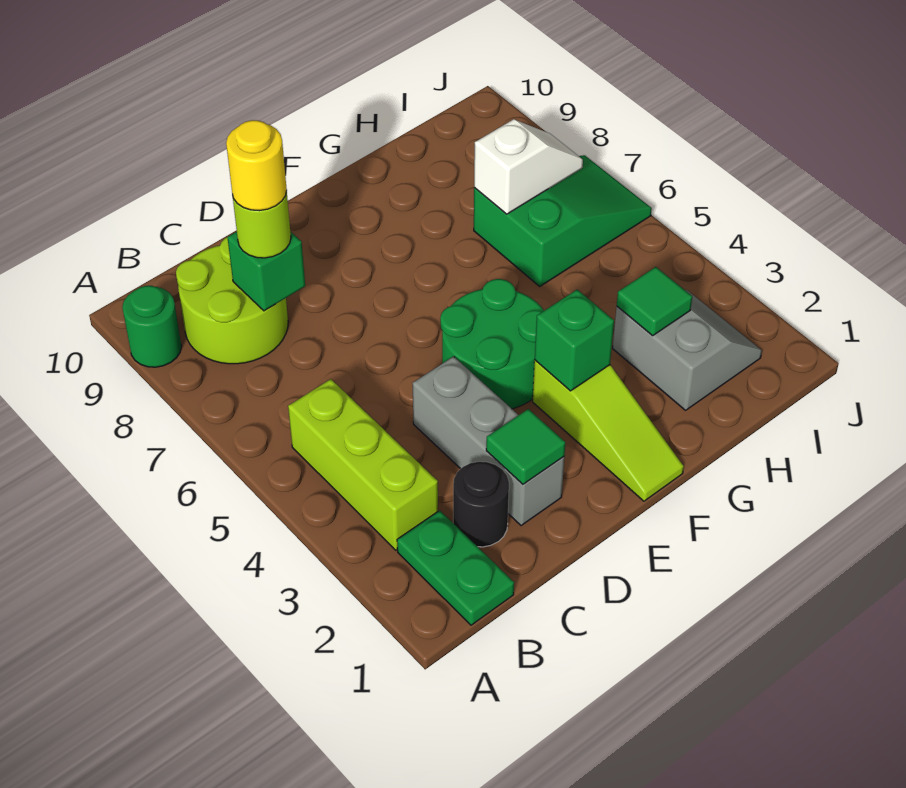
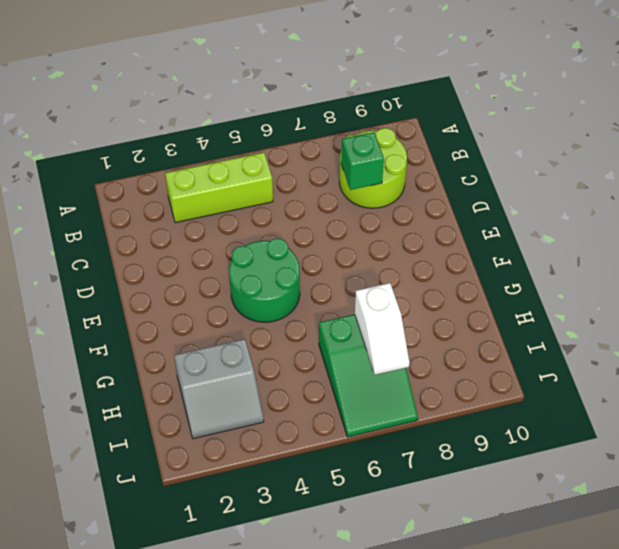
none -> green 1x1 round brick [122,286,181,367]
none -> green 1x2 plate [397,511,514,625]
none -> black 1x1 round brick [453,462,509,547]

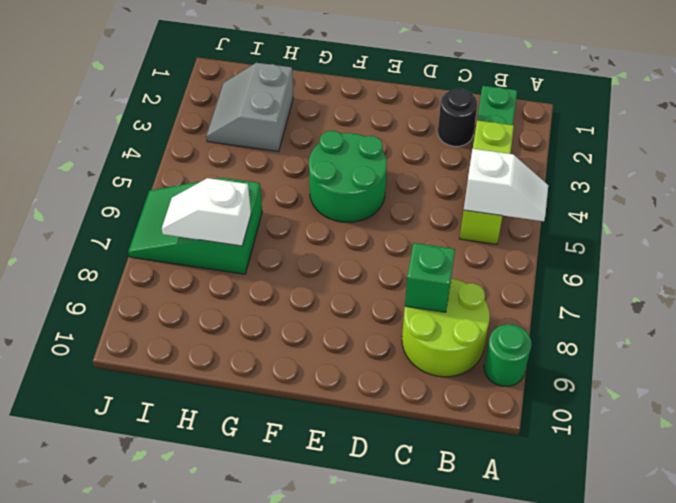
white 1x2 slope [464,149,548,221] -> none
none -> grey 1x3 brick [413,356,564,526]
none -> lime 1x3 slope [533,360,684,501]
none -> green 1x1 tile [486,409,565,484]

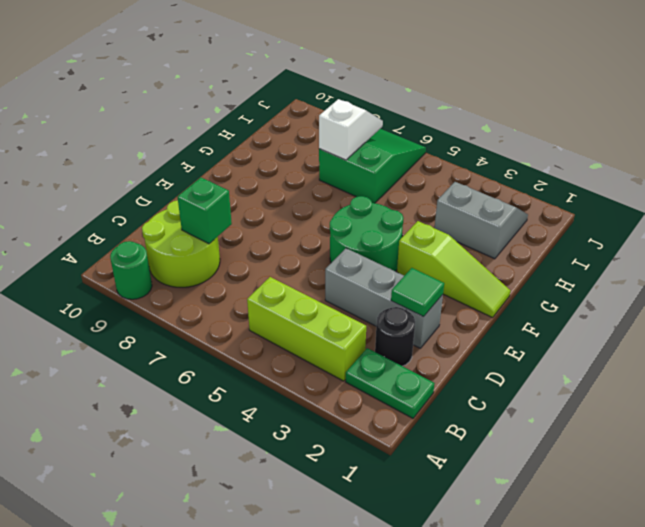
none -> green 1x1 brick [535,290,614,391]
none -> green 1x1 tile [617,267,692,336]
none -> lime 1x1 round brick [233,191,291,258]

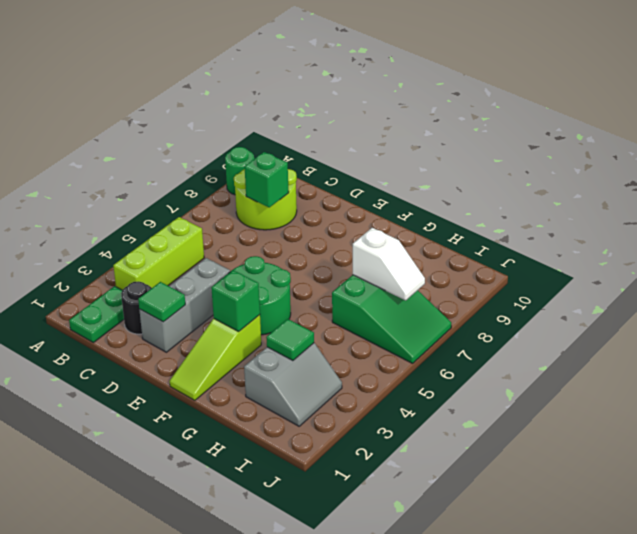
none -> lime 1x1 round brick [233,191,291,258]
none -> yellow 1x1 round brick [226,120,287,211]

